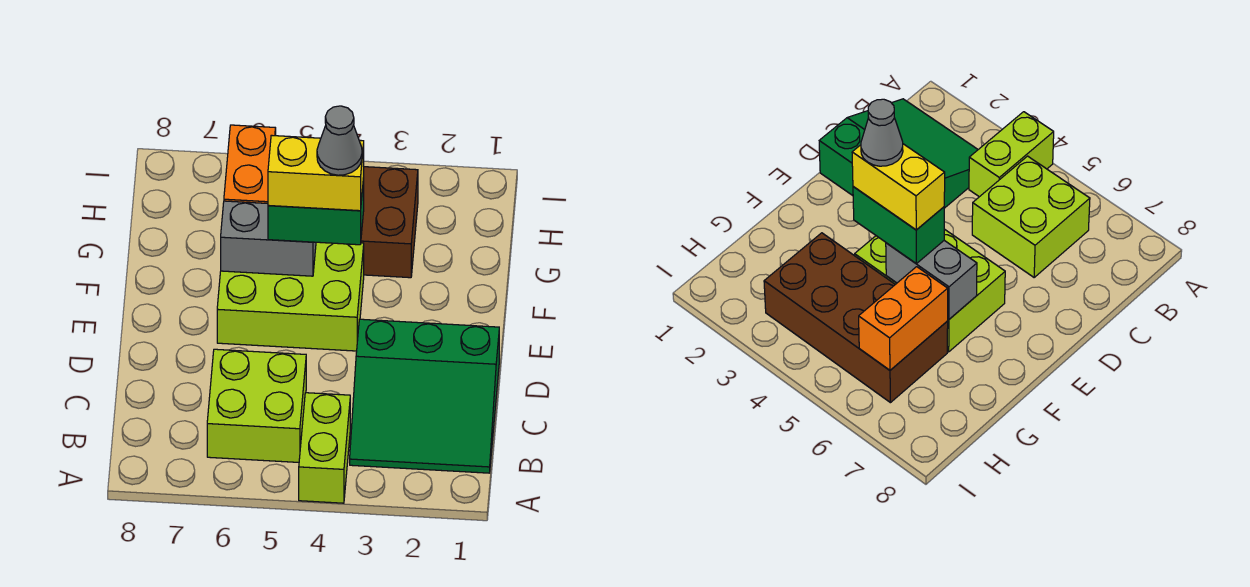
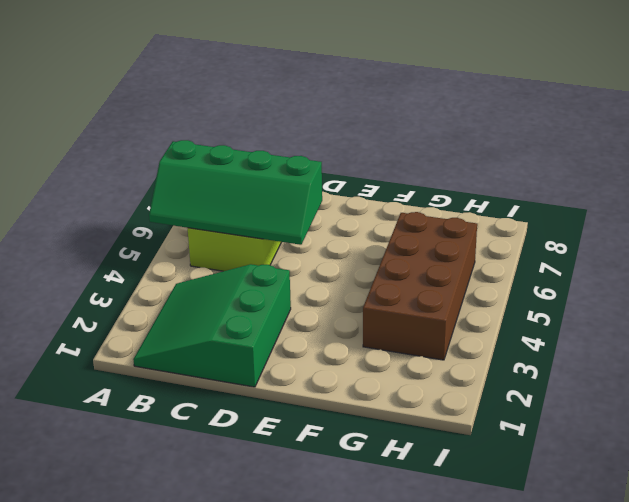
green 2x4 slope [149,140,322,245] -> none
none -> lime 1x2 brick [299,393,350,503]
none -> lime 2x3 brick [217,242,364,351]

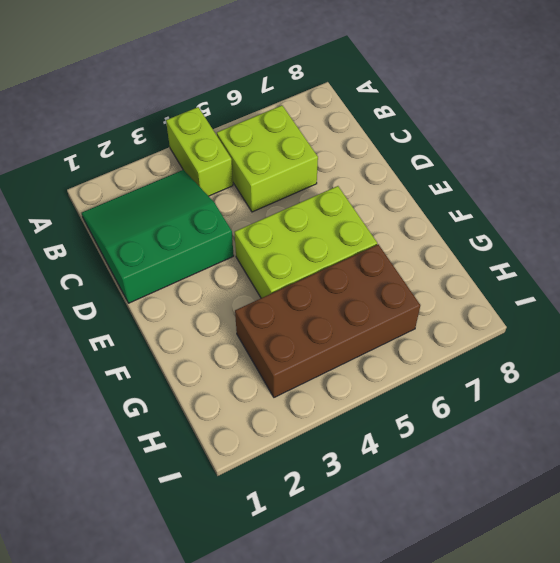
none -> grey 1x2 brick [221,201,316,276]
none -> orange 1x2 brick [224,125,276,204]

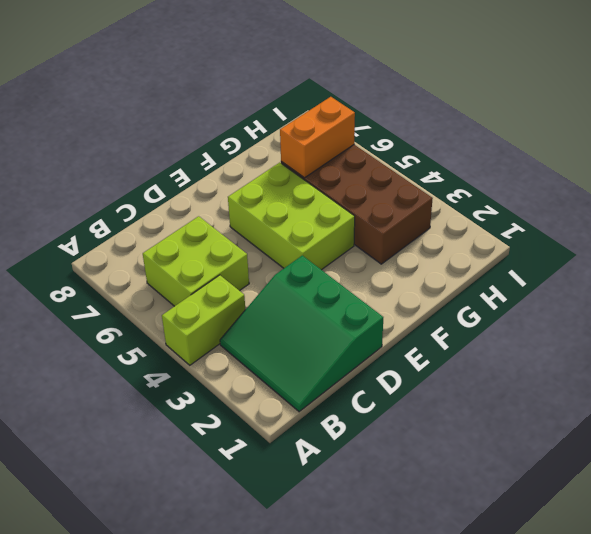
none -> grey 1x2 brick [221,201,316,276]
none -> green 1x2 brick [268,178,364,245]

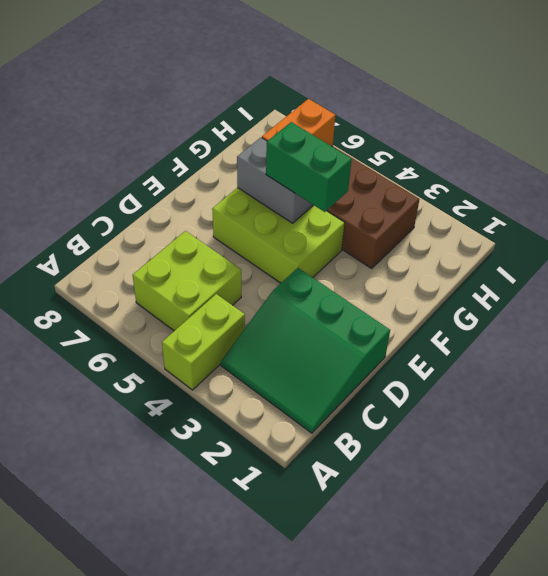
none -> yellow 1x2 brick [268,135,364,211]
none -> grey 1x1 cone [317,106,362,175]

